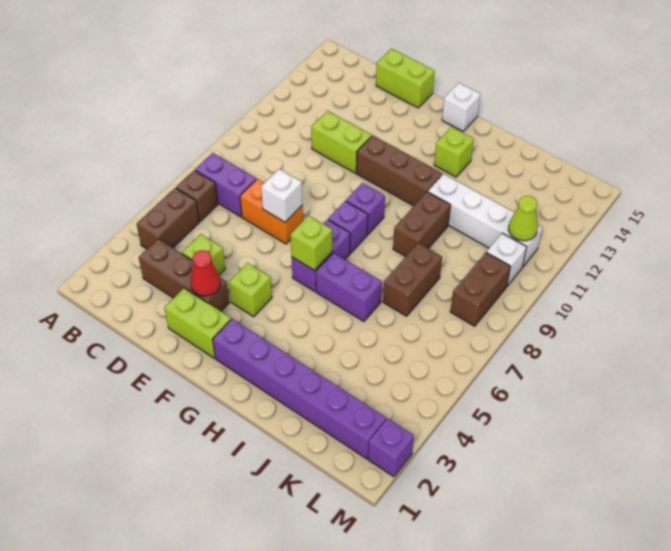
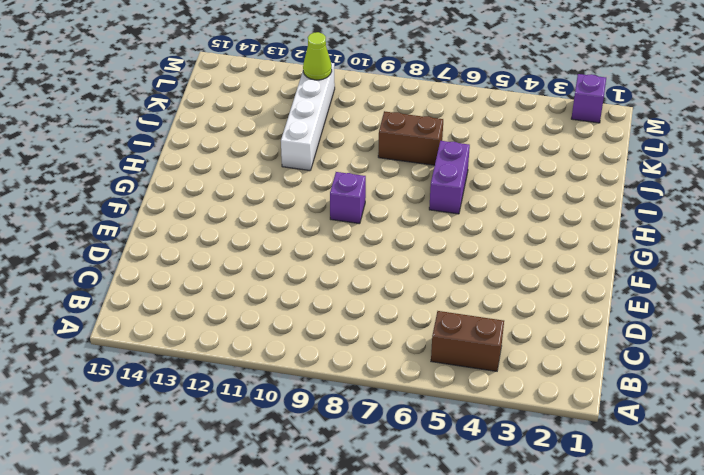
none -> brown 1x1 brick [176,170,218,221]
none -> purple 1x2 brick [195,153,256,217]
none -> brown 1x3 brick [139,239,229,311]

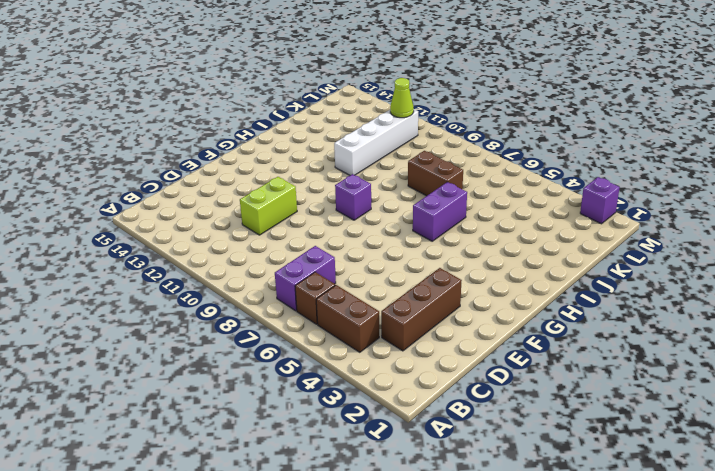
none -> lime 1x1 brick [182,234,225,275]
none -> orange 1x2 brick [240,179,303,244]
none -> lime 1x2 brick [376,49,435,108]

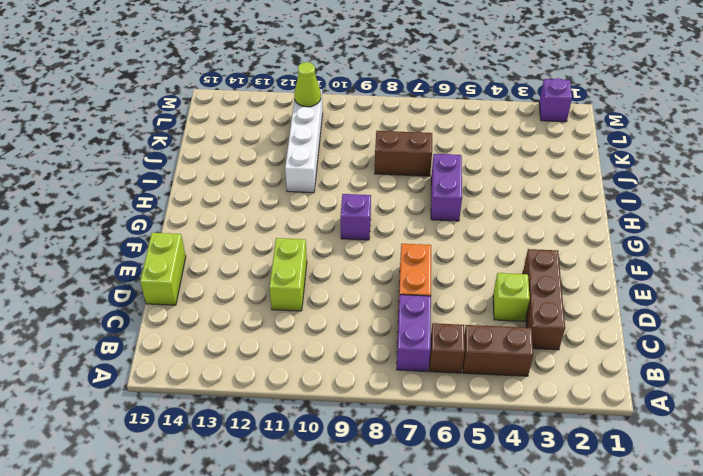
none -> lime 1x2 brick [164,288,231,358]
none -> lime 1x1 brick [229,263,272,317]
none -> brown 1x3 brick [356,136,442,206]

